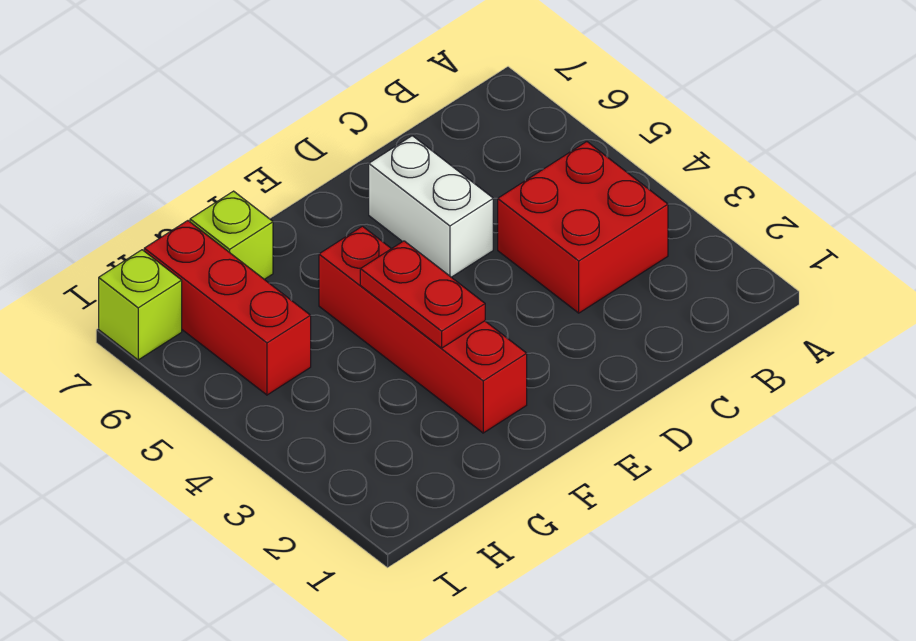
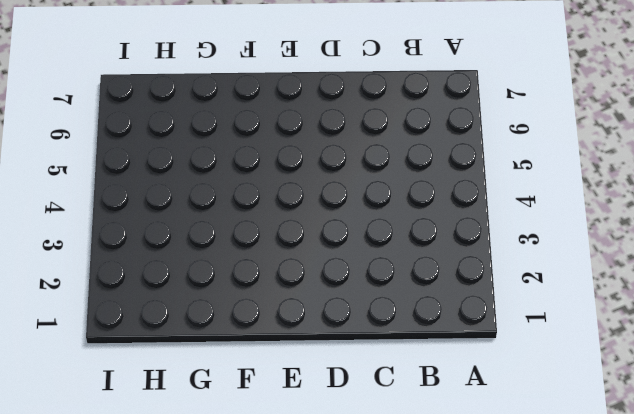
none -> red 2x2 brick [498,142,668,313]
none -> white 1x2 brick [369,136,493,277]

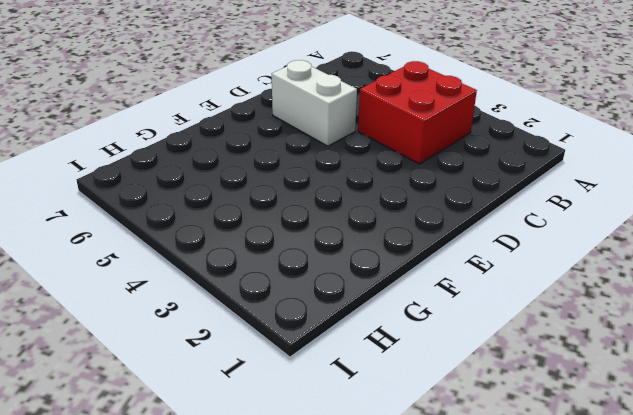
none -> red 1x4 brick [319,226,527,433]
none -> lime 1x1 brick [190,191,273,279]

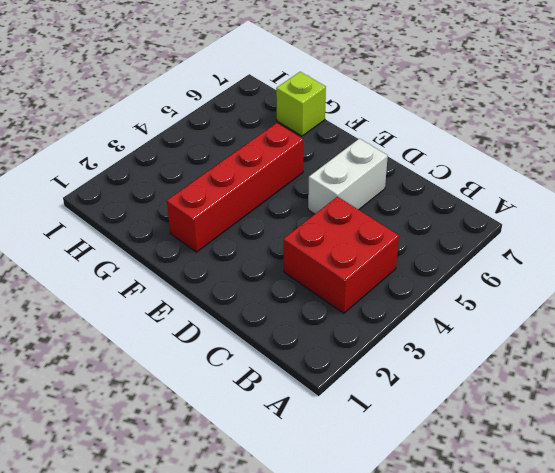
none -> red 1x3 brick [144,221,311,395]
none -> lime 1x1 brick [99,250,182,360]

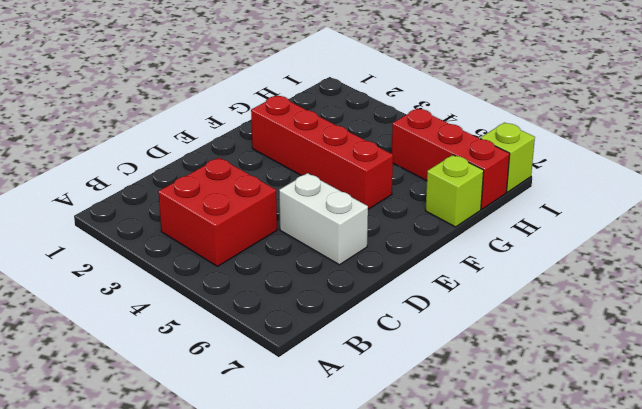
none -> red 1x2 plate [360,241,485,348]

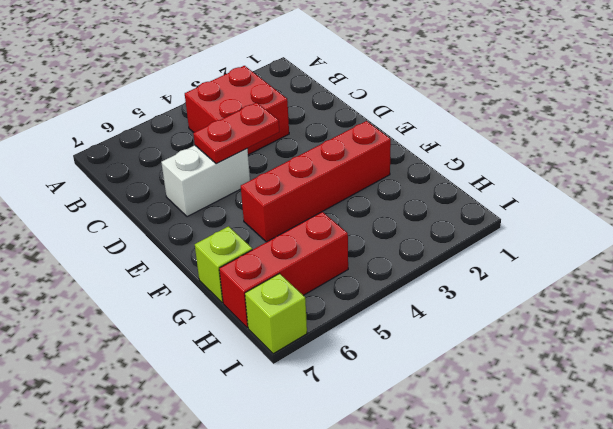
red 1x2 plate [193,103,279,164] -> red 1x2 plate moved to [360,241,485,348]

